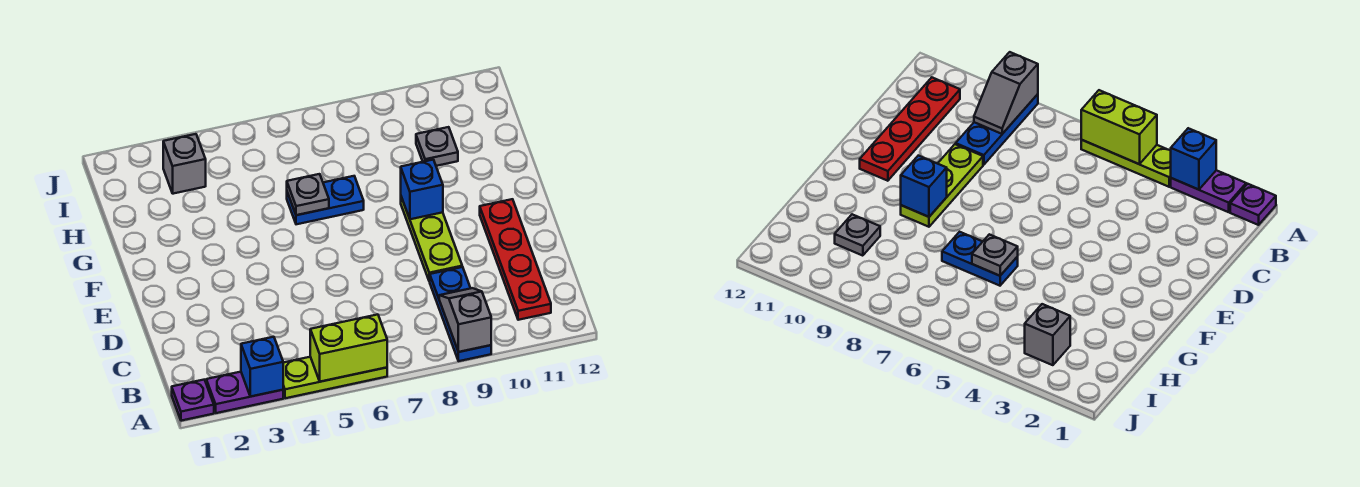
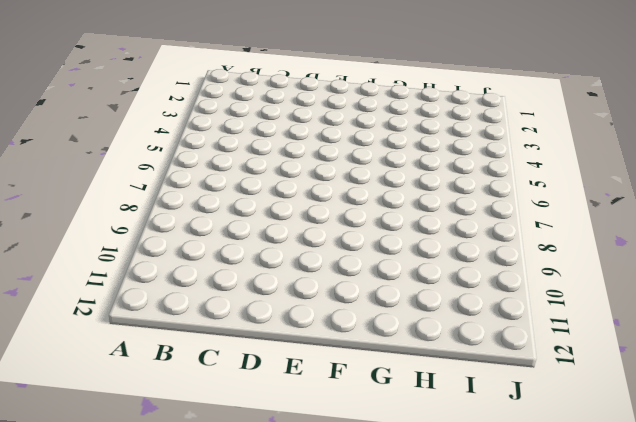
none -> purple 1x1 plate [172,380,214,421]
none -> purple 1x2 plate [206,372,283,413]
none -> lime 1x3 plate [283,357,387,398]

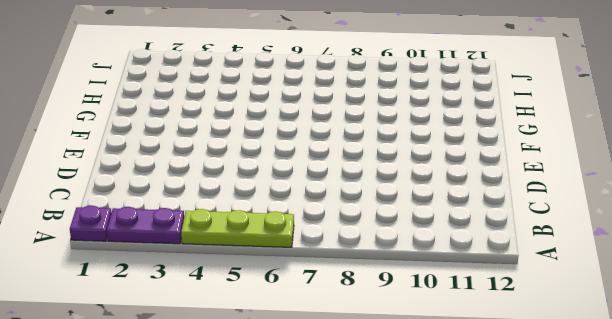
none -> blue 1x3 plate [429,267,491,361]
none -> red 1x4 plate [480,199,551,320]
none -> lime 1x3 plate [401,197,462,281]

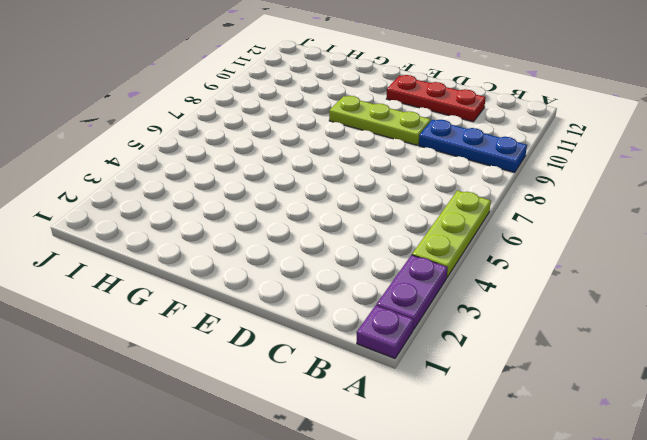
red 1x3 plate [387,75,486,122] -> red 1x4 plate [480,199,551,320]
none -> blue 1x2 plate [287,176,364,224]
none -> grey 1x1 plate [416,127,458,166]
none -> grey 1x1 brick [163,134,206,194]

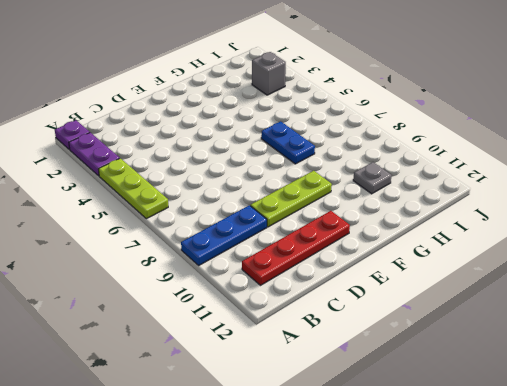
none -> blue 1x1 brick [241,337,283,397]
none -> lime 1x2 brick [310,314,387,382]
none -> grey 1x2 slope [439,288,491,352]

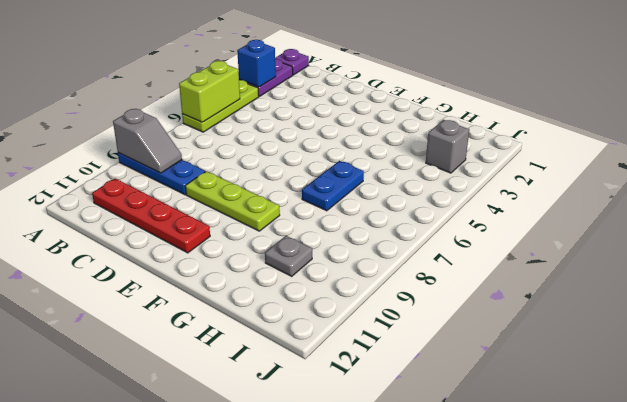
none -> blue 1x1 brick [401,160,443,219]
none -> grey 1x1 plate [287,174,329,215]

